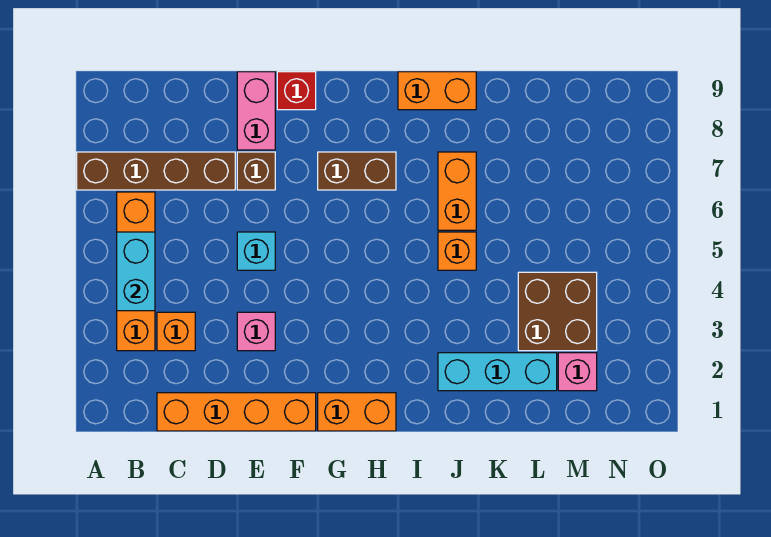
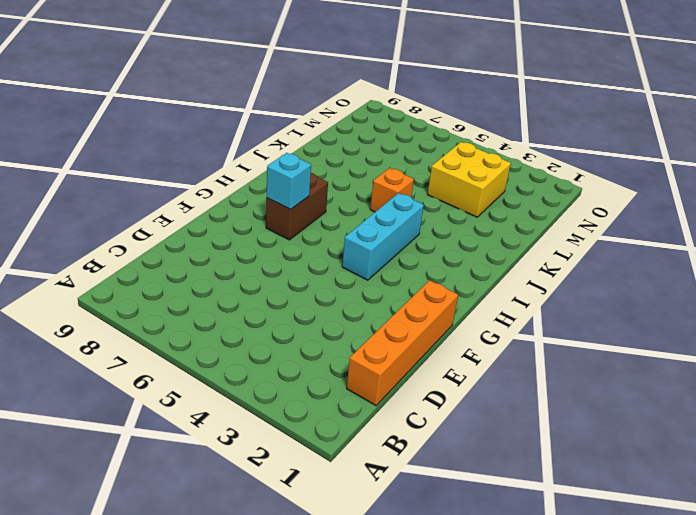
cyan 1x3 brick [342,193,424,280] -> cyan 1x3 brick moved to [438,353,557,391]
cyan 1x1 brick [267,153,311,209] -> cyan 1x1 brick moved to [237,232,275,270]
yellow 2x2 brick [427,142,511,217] -> brown 2x2 brick [518,272,597,351]
none -> brown 1x4 brick [77,152,235,190]
none -> orange 1x4 brick [117,192,155,351]
none -> orange 1x1 brick [157,312,195,351]

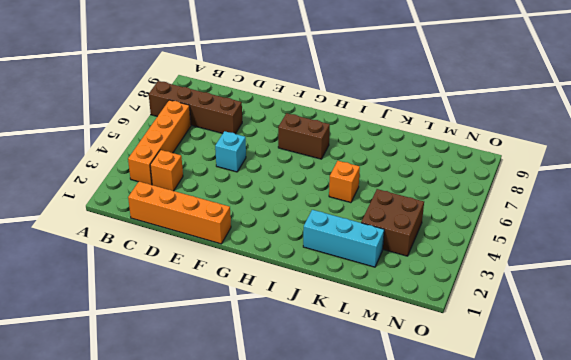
none -> pink 1x1 brick [237,312,275,351]
none -> brown 1x1 brick [237,152,275,190]
none -> pink 1x2 brick [237,72,275,150]

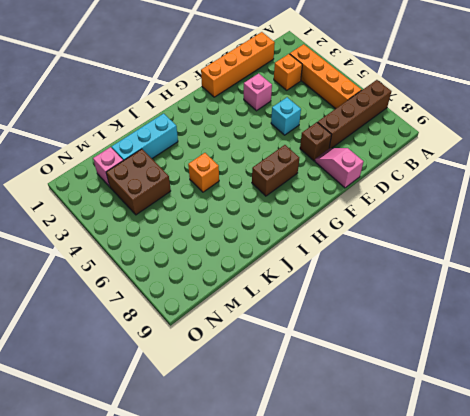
pink 1x2 slope [315,148,363,188] -> pink 1x2 brick [237,72,275,150]
none -> red 1x1 brick [277,72,316,110]
none -> orange 1x2 brick [318,393,396,431]
none -> orange 1x2 brick [398,72,476,110]

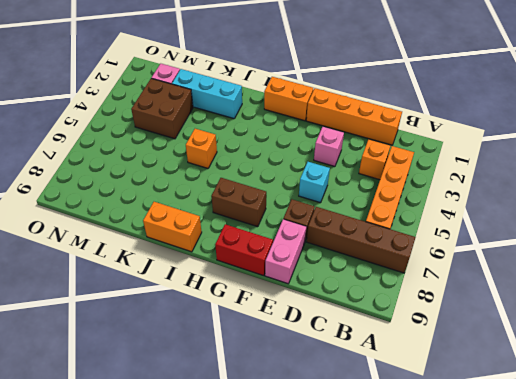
red 1x2 brick [215,224,273,276] -> red 1x1 brick [277,72,316,110]
none -> orange 1x2 brick [438,152,476,230]
none -> cyan 1x2 brick [117,232,155,311]

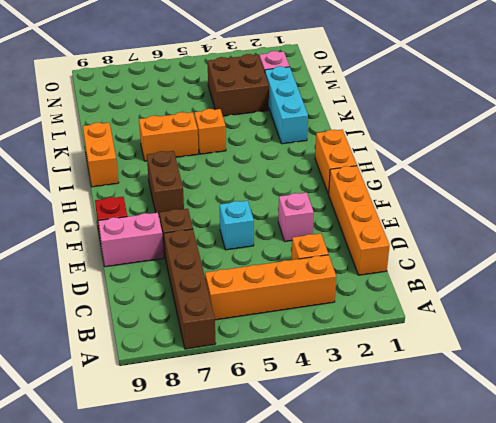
none -> cyan 1x2 brick [117,232,155,311]

